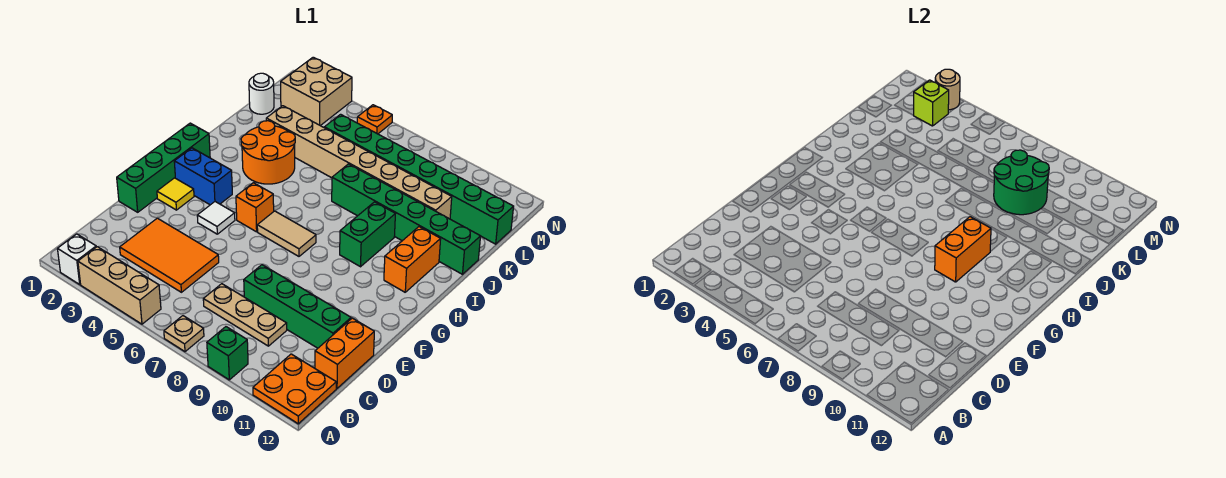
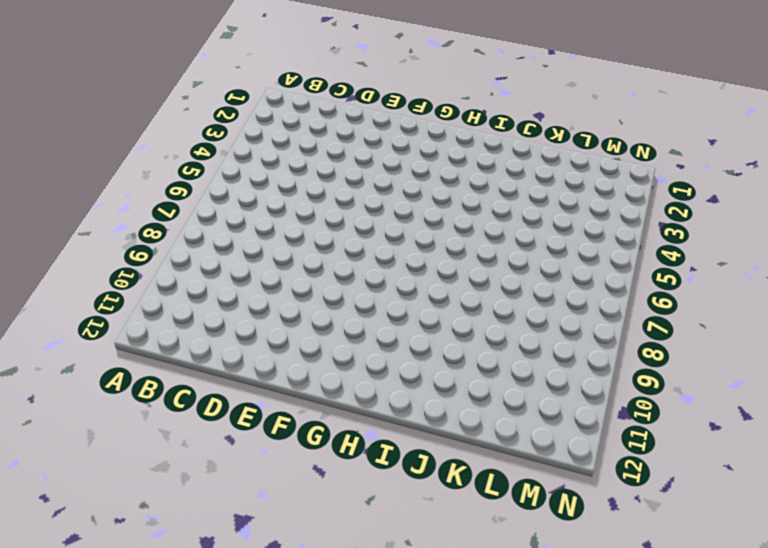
none -> white 1x1 brick [58,234,96,284]
none -> tan 1x3 brick [78,247,161,324]
none -> tan 1x1 plate [164,316,204,352]

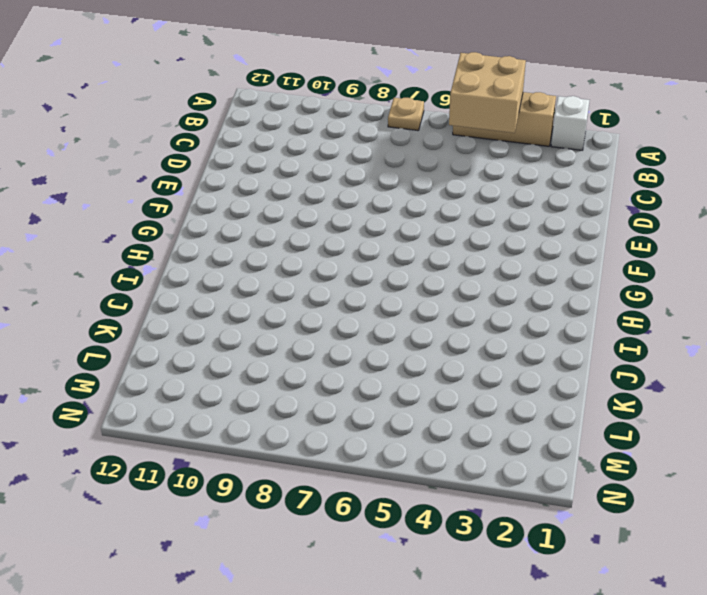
tan 2x2 brick [449,52,526,133] -> tan 2x2 brick moved to [281,57,352,126]
none -> green 1x1 brick [207,327,248,380]
none -> orange 2x2 plate [253,354,336,424]
none -> orange 2x3 tile [120,218,219,292]

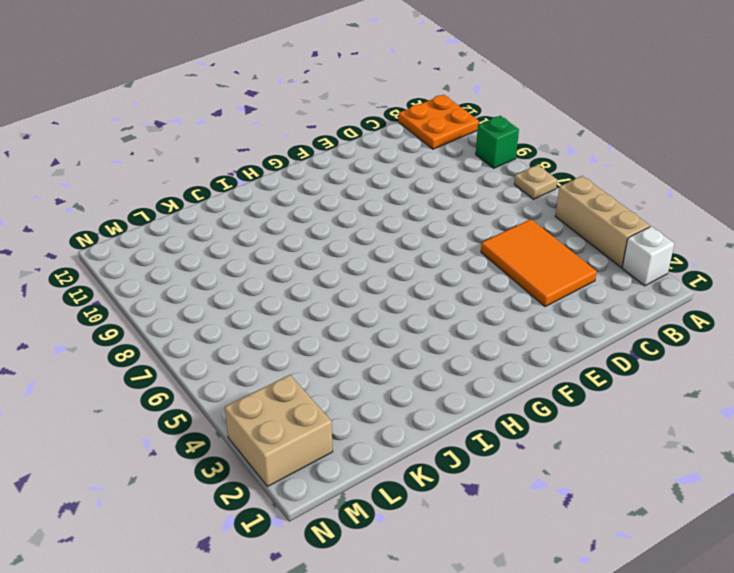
none -> tan 1x3 plate [203,284,287,346]
none -> orange 1x2 brick [315,318,374,388]
none -> green 1x4 brick [244,265,351,348]

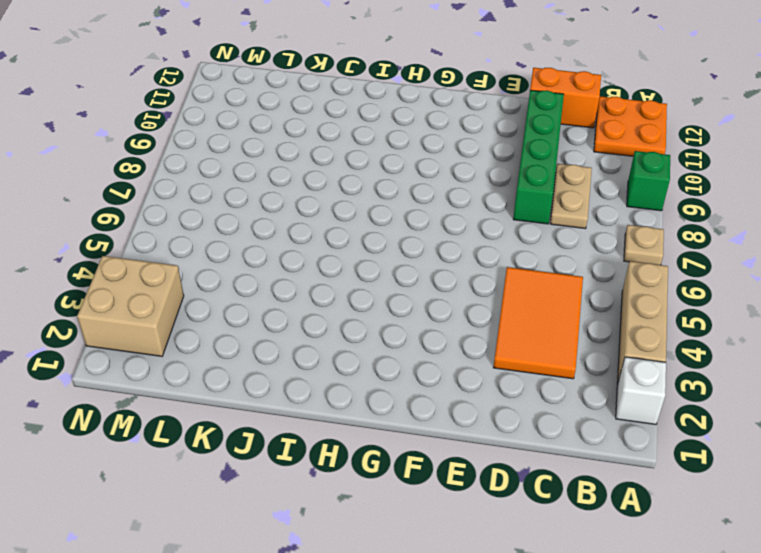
tan 1x2 plate [550,164,592,229] -> tan 1x3 plate [203,284,287,346]
none -> green 1x4 brick [117,123,210,212]
none -> yellow 1x1 tile [157,178,194,210]
none -> white 1x1 tile [197,202,235,234]

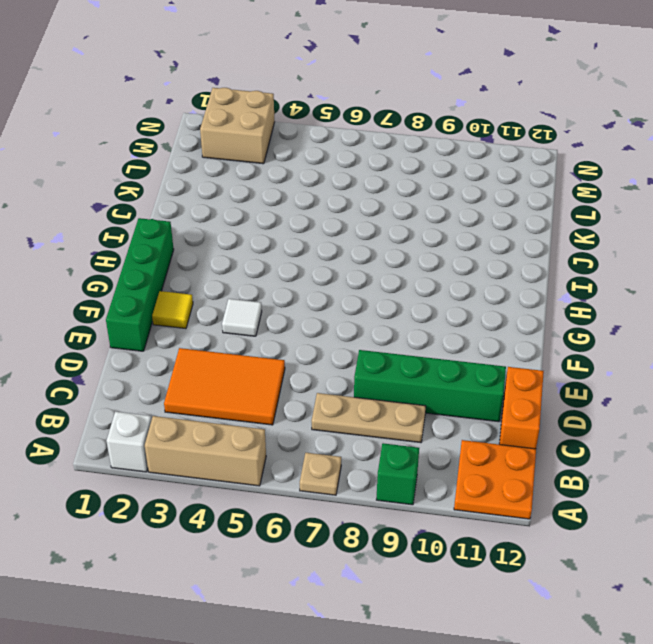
none -> blue 1x2 brick [174,148,232,205]
none -> orange 1x1 brick [236,183,274,232]
none -> tan 1x2 tile [257,211,316,256]

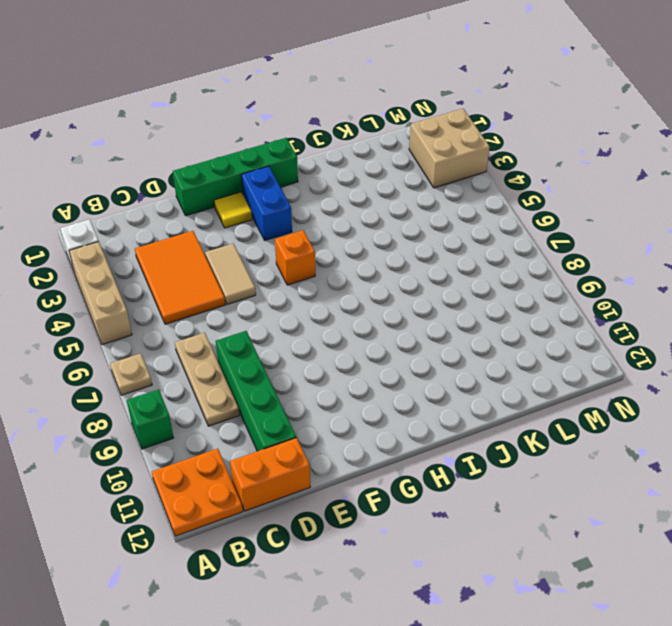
tan 1x2 tile [205,244,256,304] -> tan 1x2 tile moved to [257,211,316,256]
none -> white 1x1 tile [197,202,235,234]
none -> green 1x2 brick [340,202,395,267]
none -> orange 1x2 brick [384,227,441,292]

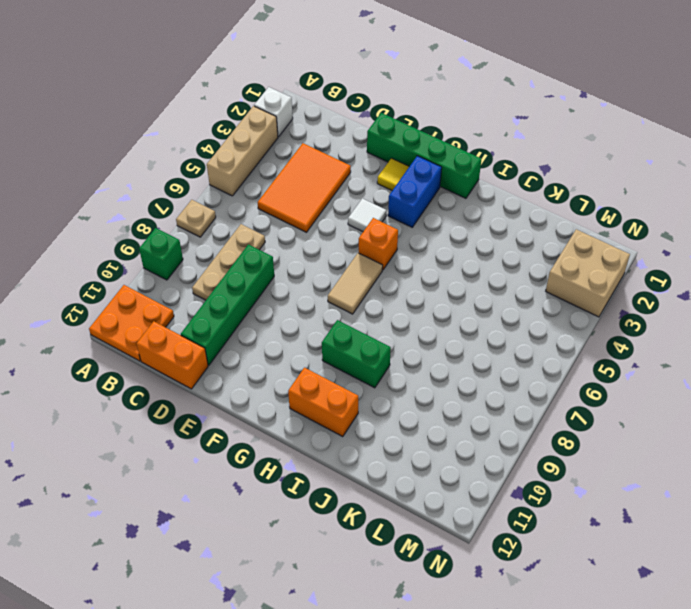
none -> orange 2x2 round brick [241,121,295,184]
none -> green 1x6 brick [332,164,481,274]
none -> tan 1x8 brick [266,106,452,219]

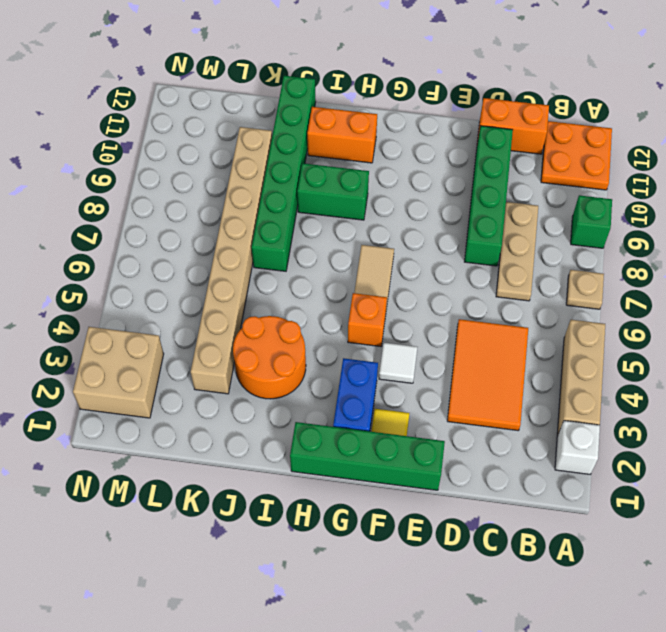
none -> white 1x1 round brick [249,73,274,114]
none -> green 1x8 brick [324,114,514,244]
none -> orange 1x1 plate [357,105,392,134]

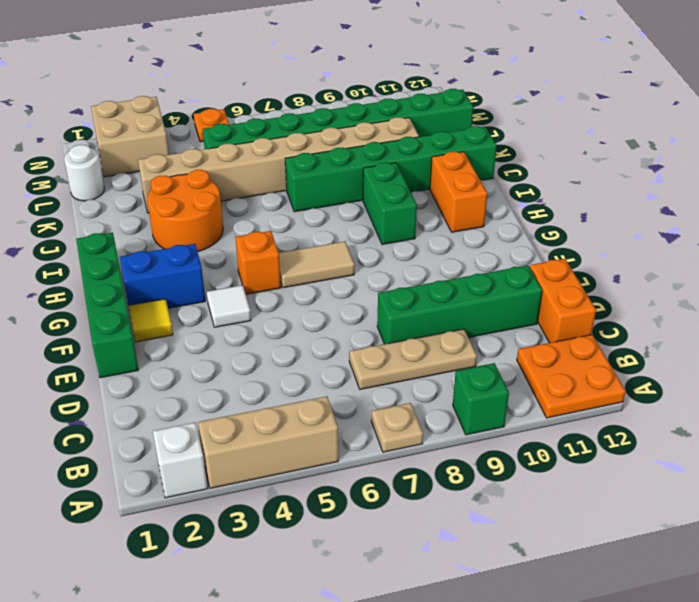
none -> orange 2x3 tile [120,218,219,292]
none -> orange 1x2 brick [935,217,991,282]
none -> green 2x2 round brick [994,150,1049,215]

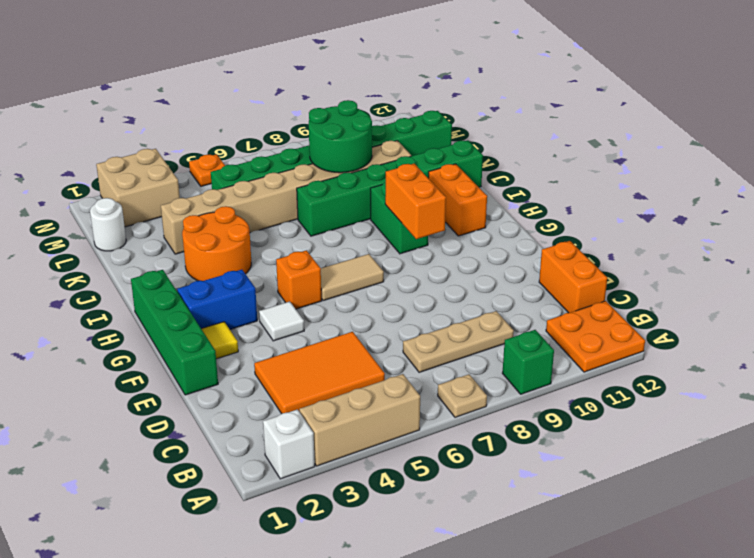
none -> green 1x4 brick [244,265,351,348]
none -> lime 1x1 brick [913,80,949,126]
none -> tan 1x1 round brick [935,69,960,110]

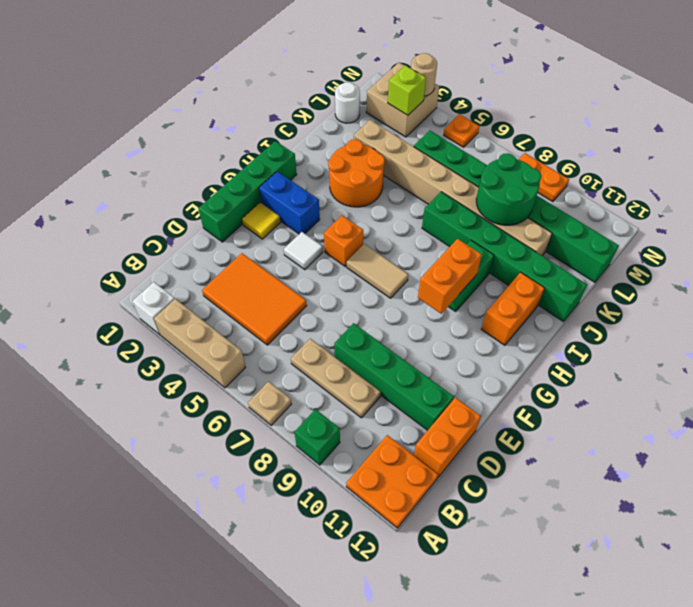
orange 1x2 plate [518,153,569,202] -> none

